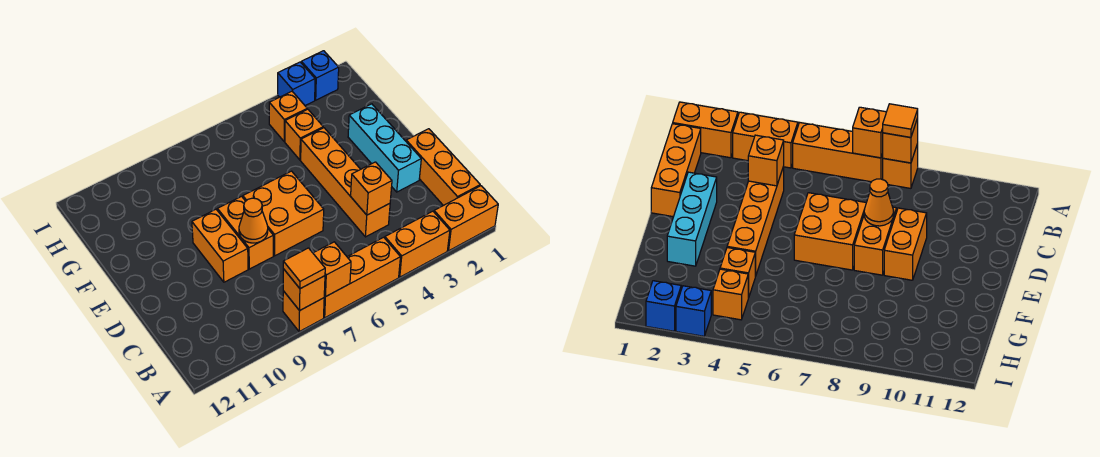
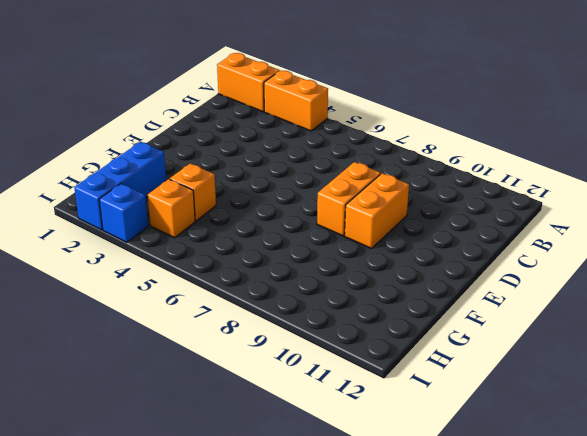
blue 1x3 brick [74,142,166,230] -> blue 1x1 brick [301,51,339,100]
none -> orange 1x3 brick [324,237,400,318]
none -> orange 1x1 brick [283,291,324,332]
none -> orange 1x3 brick [406,129,480,206]

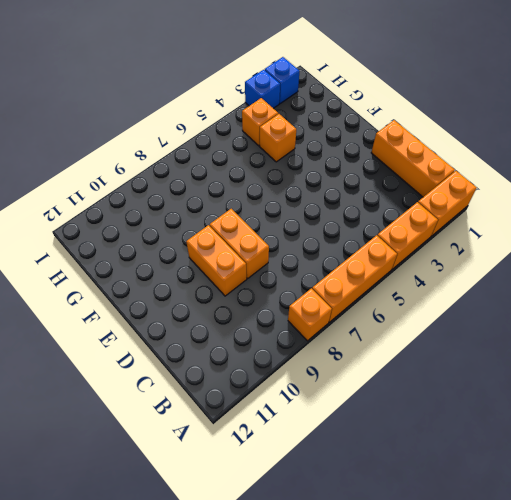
none -> orange 1x4 brick [301,128,390,237]
none -> cyan 1x3 brick [348,104,421,192]
none -> orange 2x2 brick [243,171,324,256]

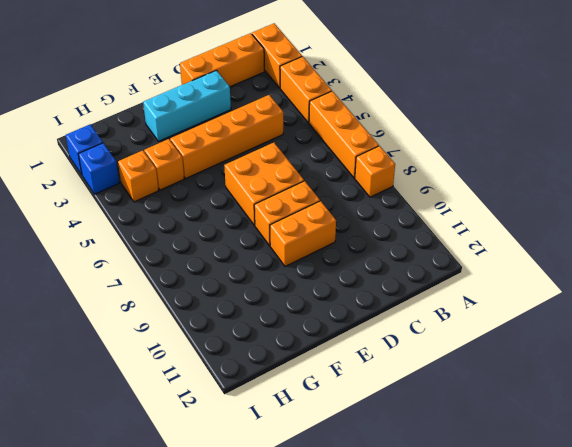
none -> orange 1x1 brick [313,242,351,297]
none -> orange 1x1 brick [283,269,325,311]
none -> orange 1x1 brick [351,162,392,215]

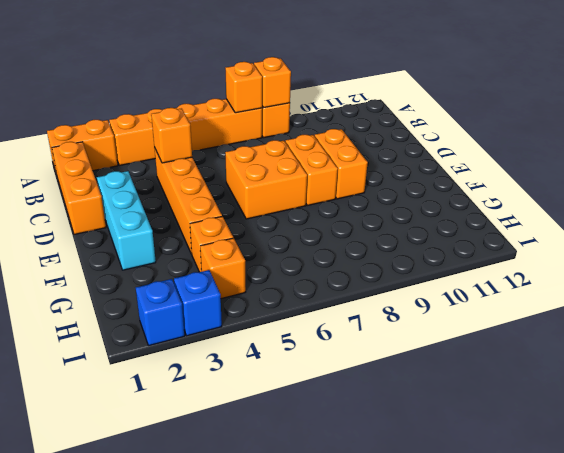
none -> orange 1x1 cone [239,198,268,243]
none -> orange 1x1 tile [283,248,325,289]

